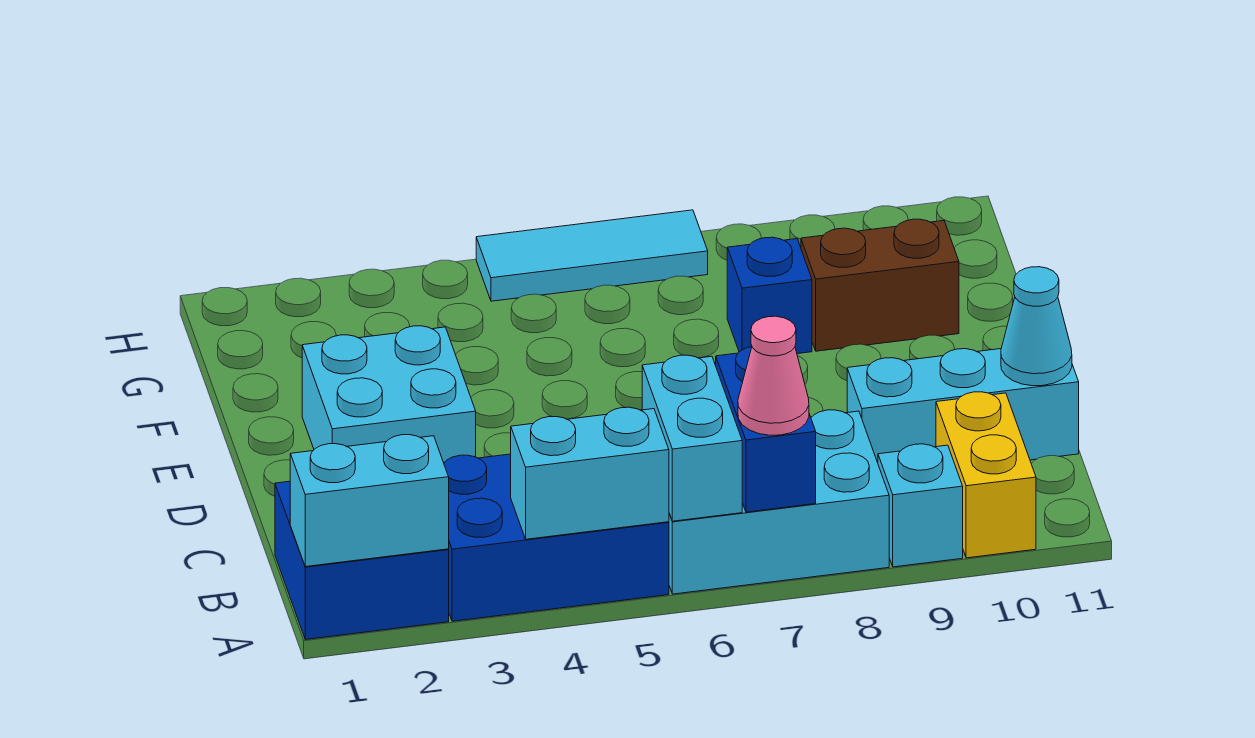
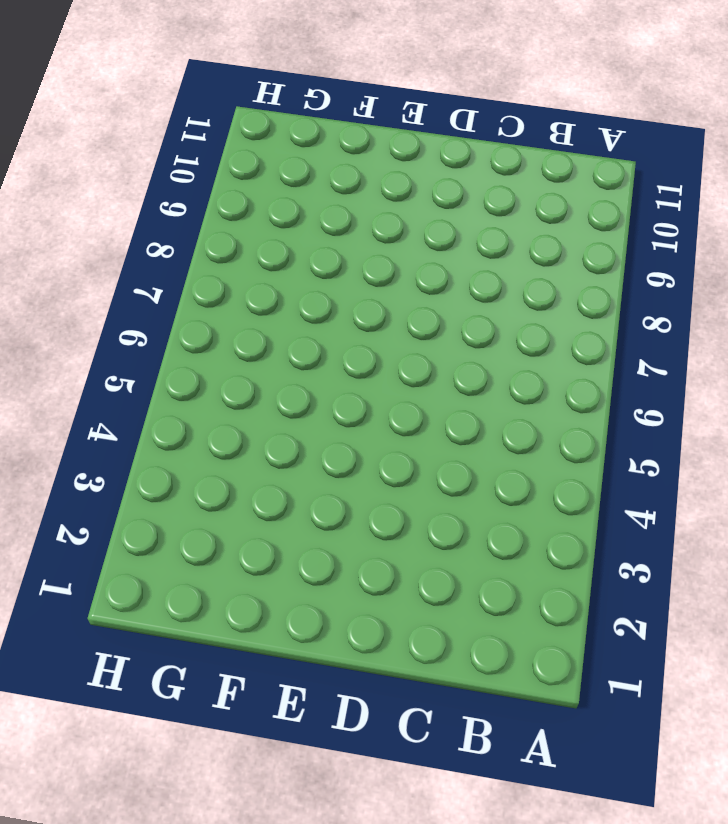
none -> blue 2x2 brick [275,481,449,639]
none -> blue 2x3 brick [444,454,669,621]
none -> cyan 2x3 brick [669,410,889,594]

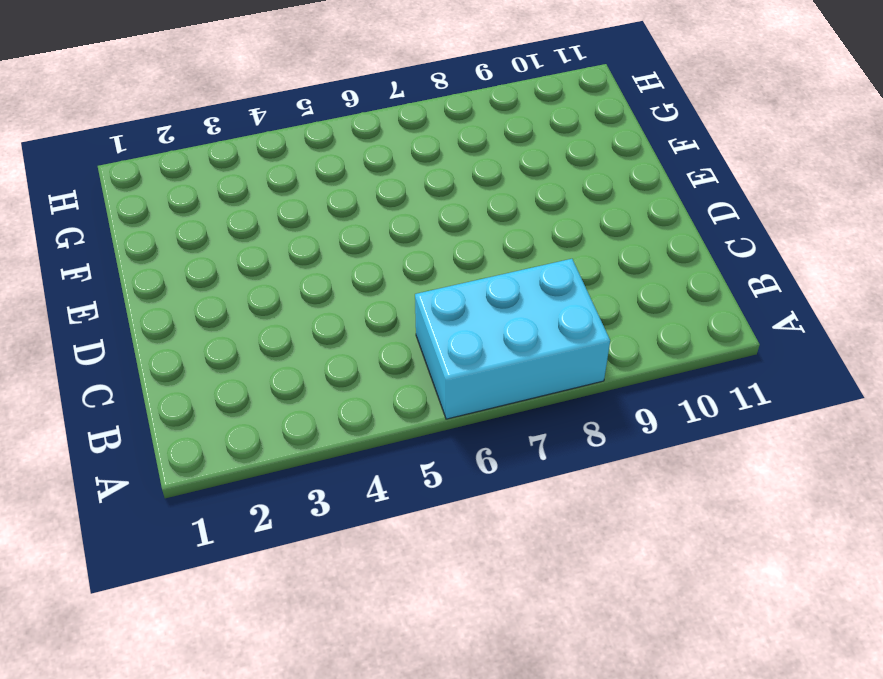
none -> blue 2x2 brick [275,481,449,639]
none -> blue 2x3 brick [444,454,669,621]
none -> cyan 1x1 brick [878,444,963,567]

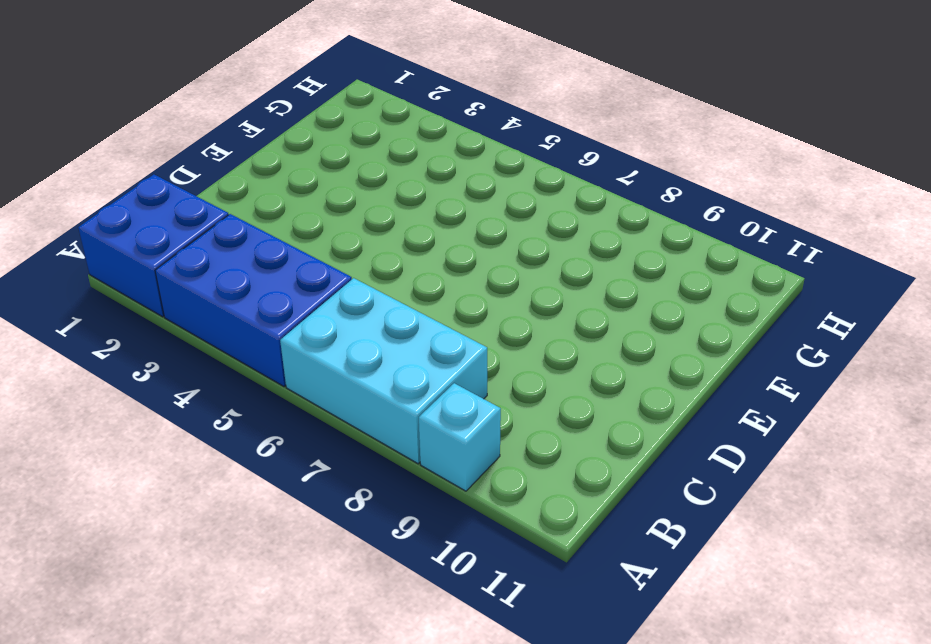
none -> yellow 1x2 brick [936,392,1036,558]
none -> cyan 1x3 brick [847,349,1079,463]
none -> cyan 2x2 brick [302,326,476,462]

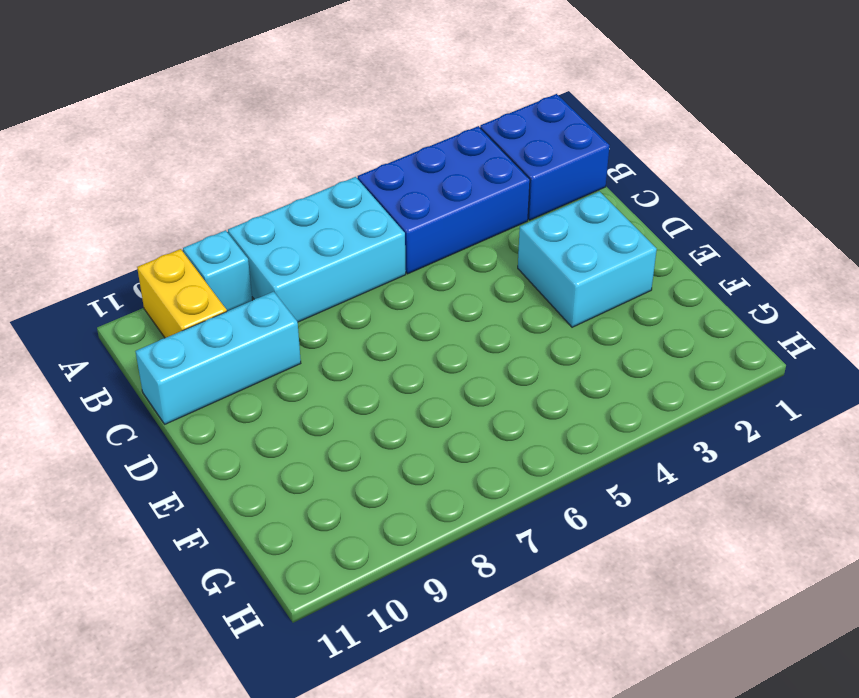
none -> blue 1x1 brick [727,237,812,354]
none -> brown 1x2 brick [801,219,959,351]
none -> cyan 1x3 tile [476,210,708,301]

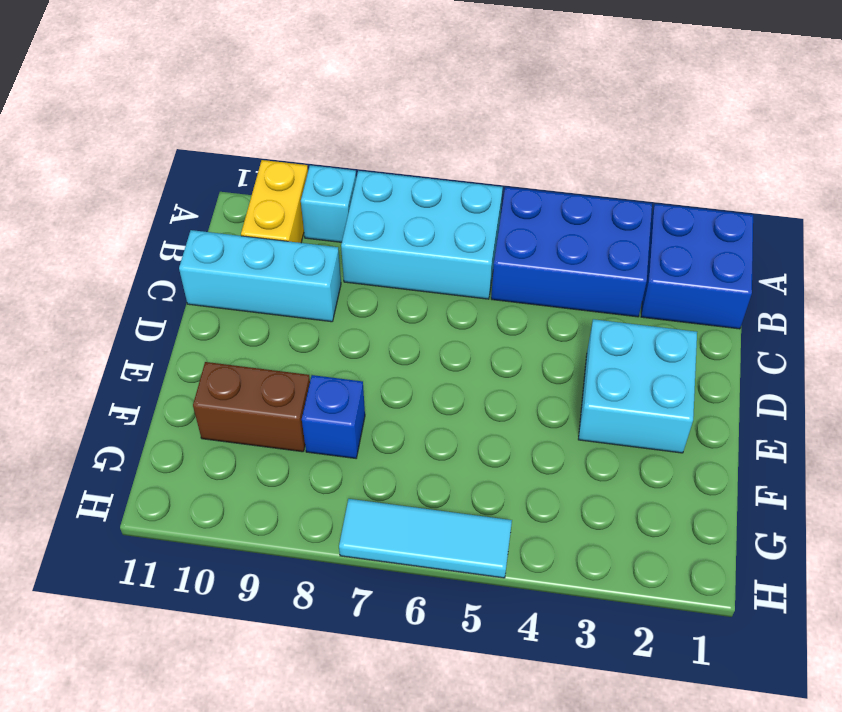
none -> cyan 1x2 brick [290,435,449,567]
none -> cyan 1x2 brick [511,407,669,539]
none -> cyan 1x2 brick [642,355,742,521]

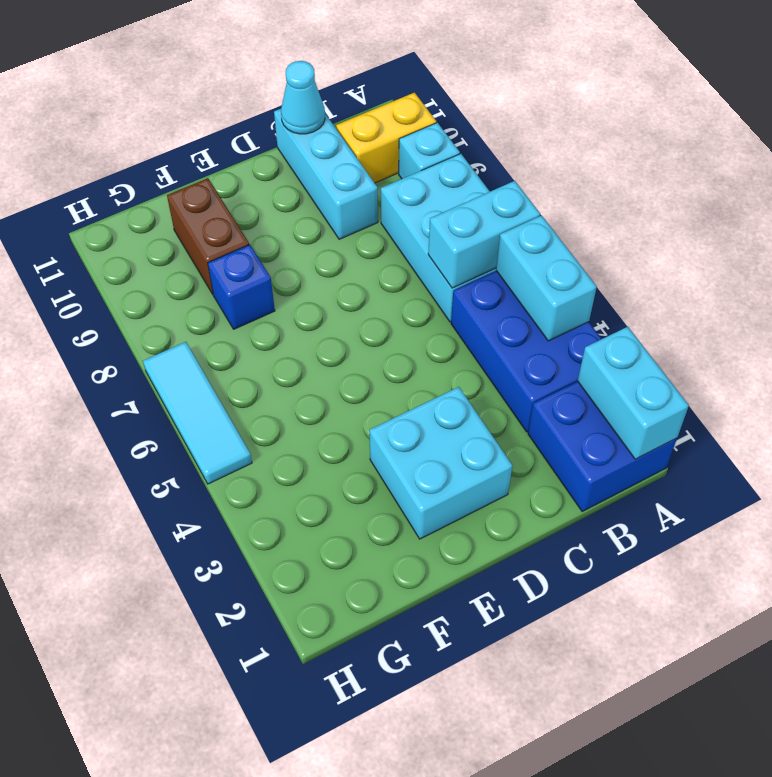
none -> blue 1x2 brick [716,347,816,512]
none -> pink 1x1 cone [738,316,809,435]

